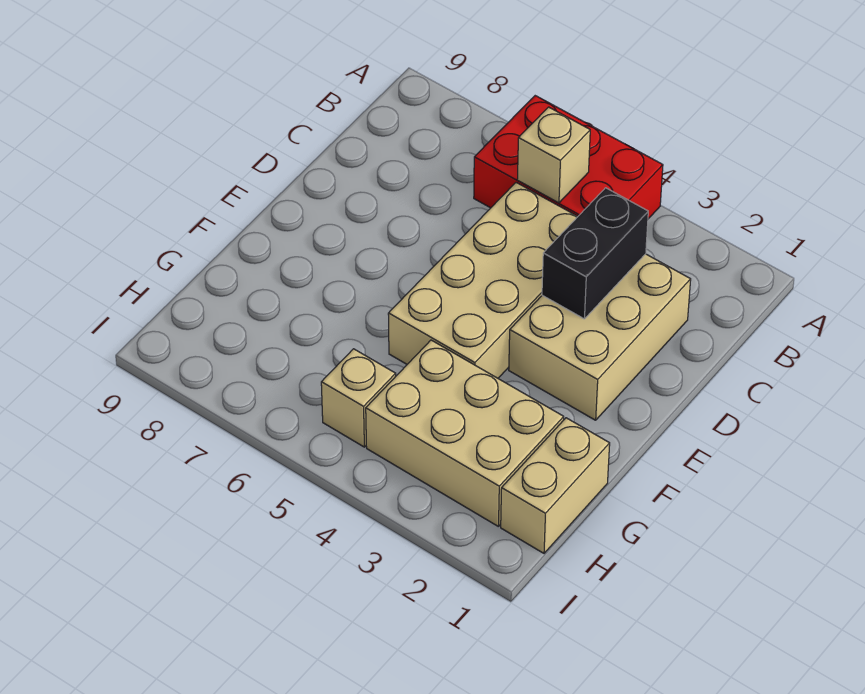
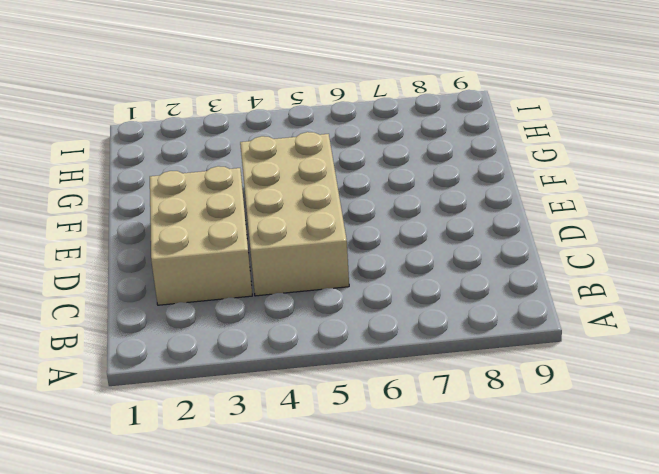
none -> red 2x3 brick [474,96,663,219]
none -> tan 1x2 brick [501,418,610,553]

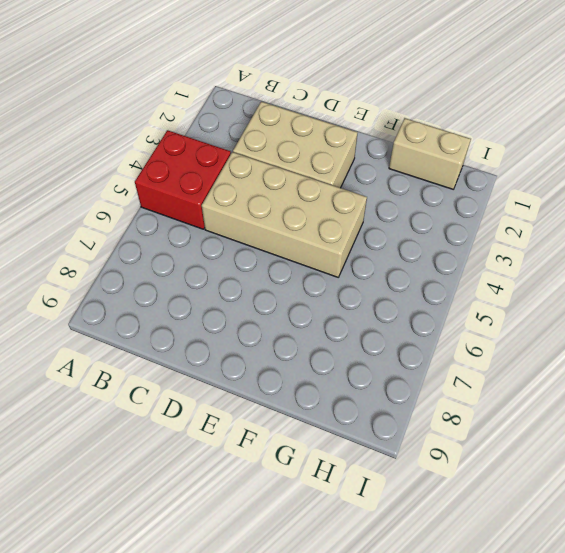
red 2x2 brick [135,130,231,229] -> red 2x3 brick [474,96,663,219]
none -> tan 2x3 brick [366,340,564,526]
none -> tan 1x1 brick [321,349,396,447]

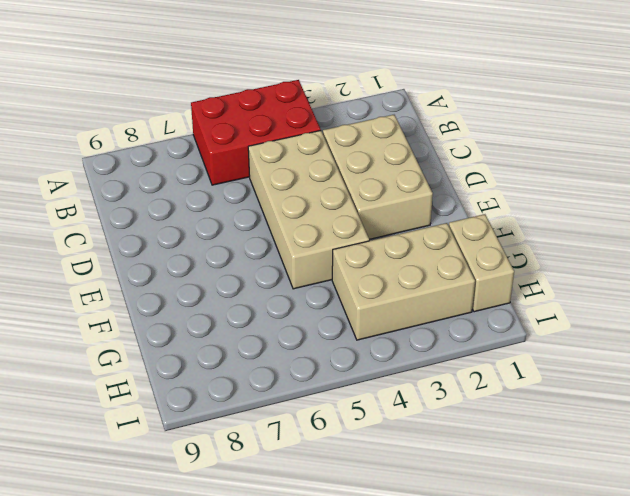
none -> tan 1x1 brick [321,349,396,447]
none -> tan 1x1 brick [517,107,590,203]

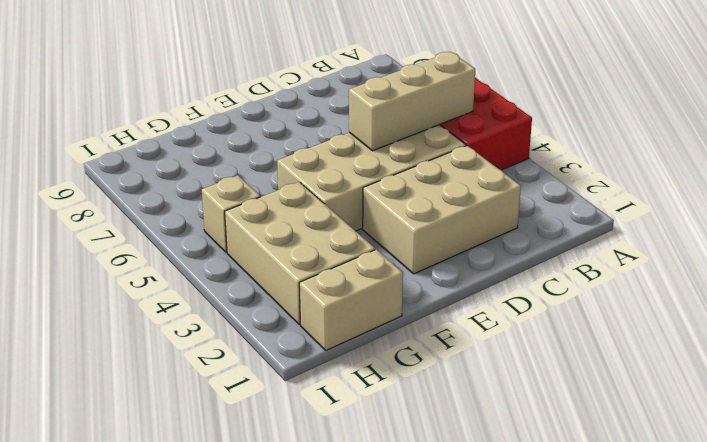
tan 1x3 brick [349,52,475,151] -> tan 1x1 brick [517,107,590,203]
none -> black 1x2 brick [542,188,648,319]

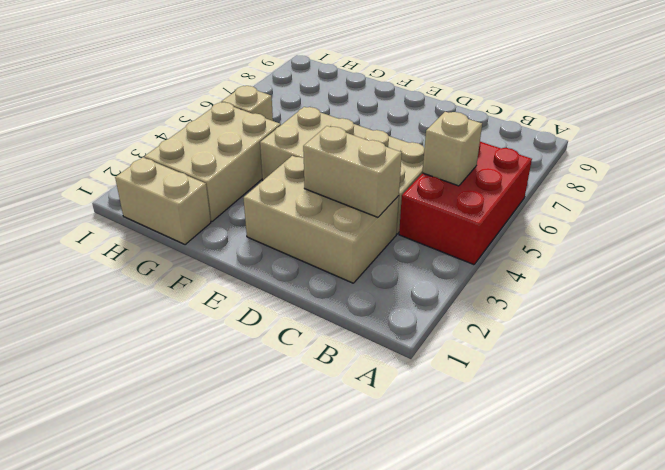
tan 1x2 brick [303,126,402,217] -> black 1x2 brick [542,188,648,319]

